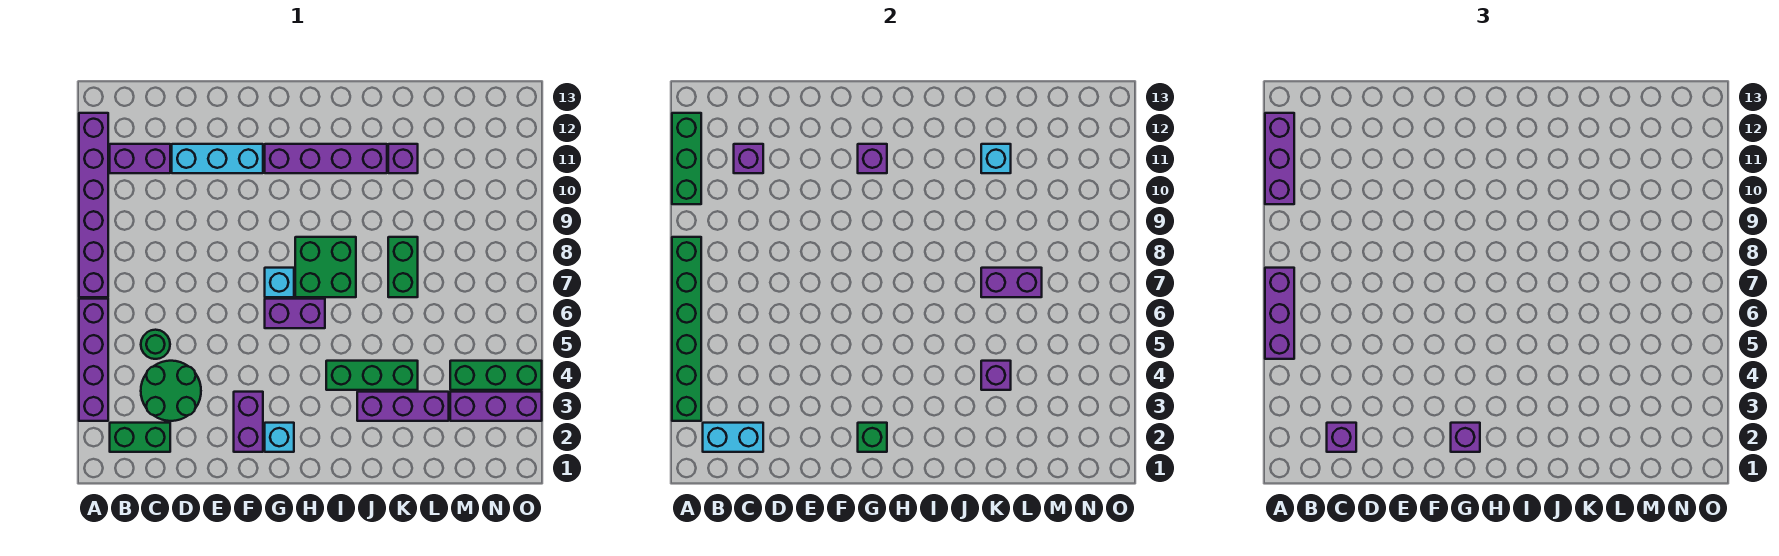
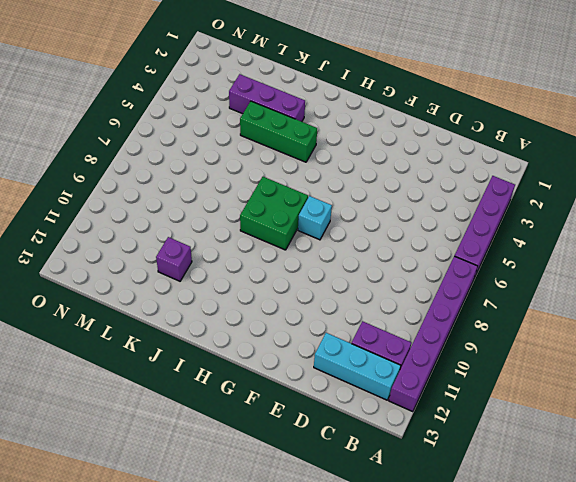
cyan 1x3 brick [314,333,401,400] -> cyan 1x3 brick moved to [172,144,263,173]
none -> green 1x2 brick [110,423,170,452]
none -> green 2x2 round brick [141,361,201,421]
none -> green 1x1 round brick [141,330,170,359]
none -> purple 1x2 brick [234,392,263,452]

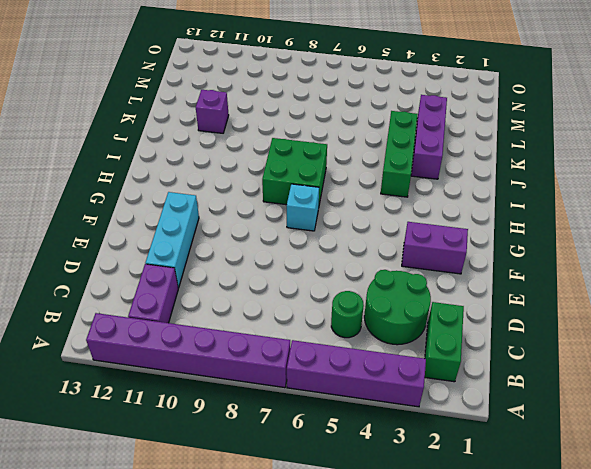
none -> cyan 1x1 brick [265,423,294,452]
none -> purple 1x2 brick [265,299,325,328]
none -> purple 1x4 brick [265,144,387,173]
none -> green 1x2 brick [388,237,418,297]

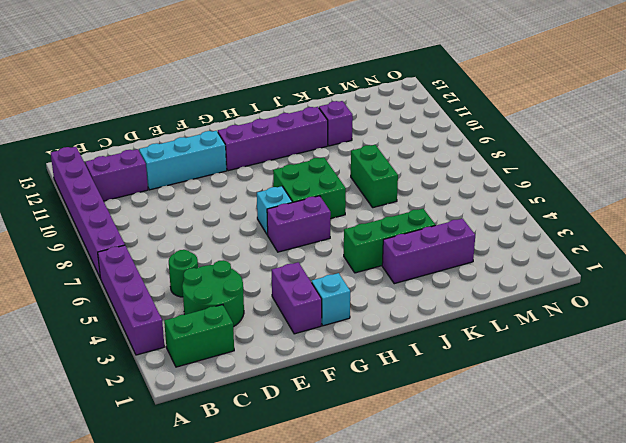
none -> purple 1x3 brick [450,392,542,421]
none -> green 1x3 brick [450,361,542,390]
none -> green 1x6 brick [672,237,701,421]
none -> green 1x3 brick [672,113,701,204]

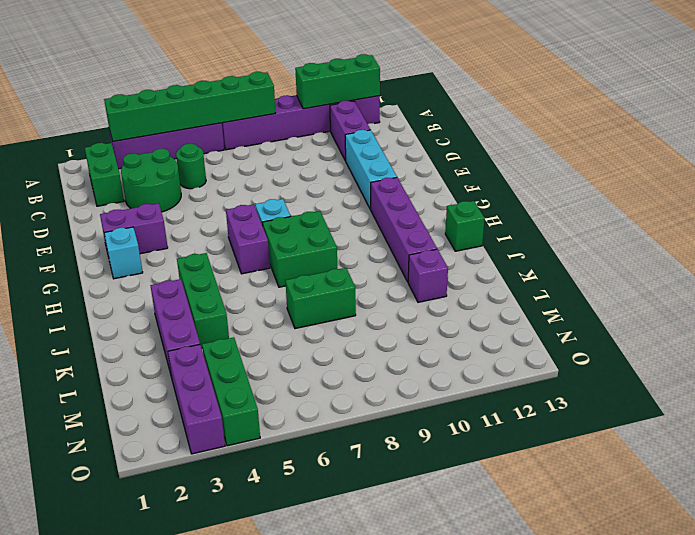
green 1x1 brick [445,201,484,251] -> green 1x1 brick moved to [858,423,887,452]
none -> cyan 1x2 brick [703,423,763,452]
none -> purple 1x1 brick [734,144,763,173]
none -> purple 1x1 brick [858,144,887,173]
none -> purple 1x1 brick [981,361,1011,390]

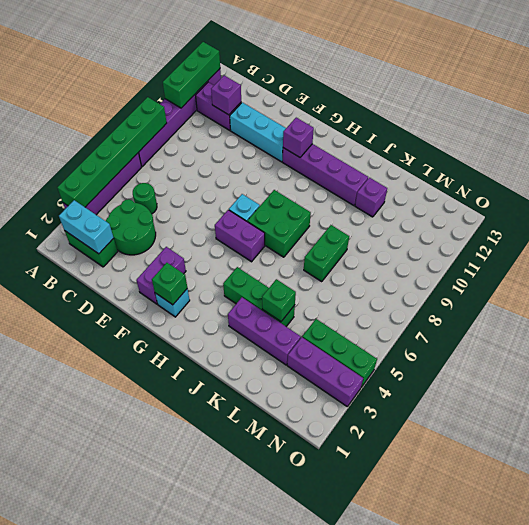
green 1x1 brick [262,279,296,321] -> purple 1x1 brick [981,361,1011,390]
none -> purple 1x2 brick [981,268,1042,297]
none -> cyan 1x1 brick [981,144,1011,173]
none -> purple 1x3 brick [1265,268,1294,359]
none -> purple 1x3 brick [1265,113,1294,204]

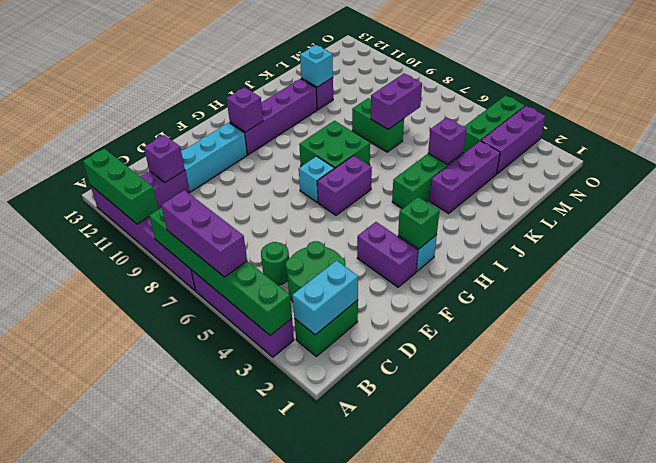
none -> purple 1x3 brick [1265,113,1294,204]
none -> purple 1x1 brick [1327,423,1356,452]
none -> purple 1x1 brick [1451,423,1480,452]

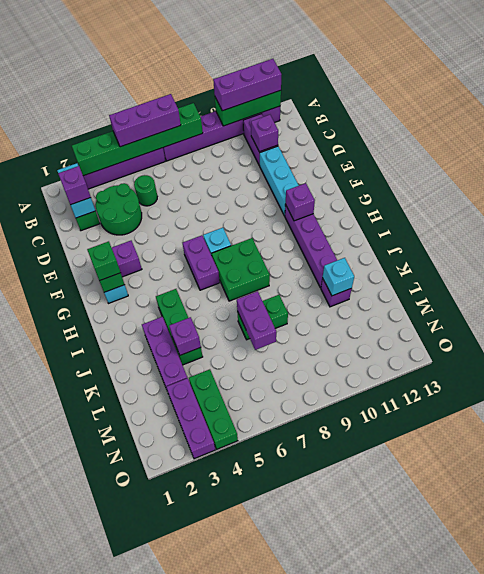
green 1x1 brick [87,241,121,281] -> purple 1x1 brick [1451,423,1480,452]

